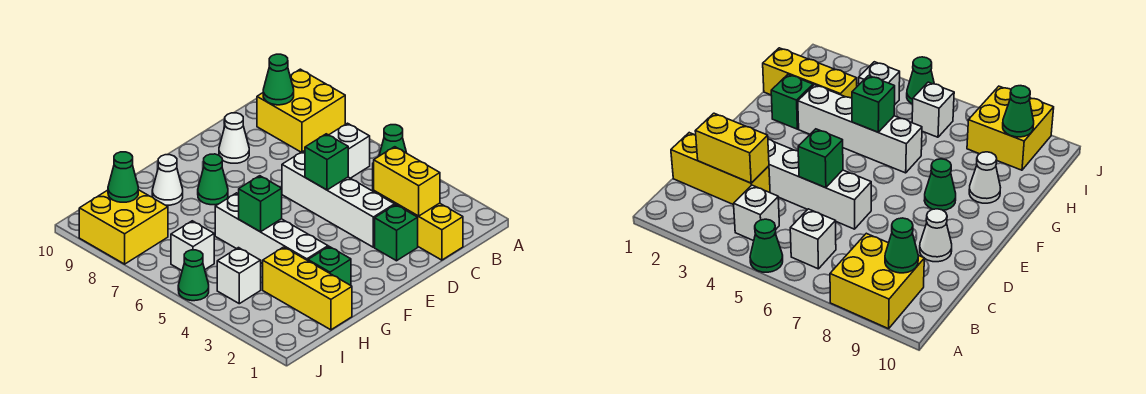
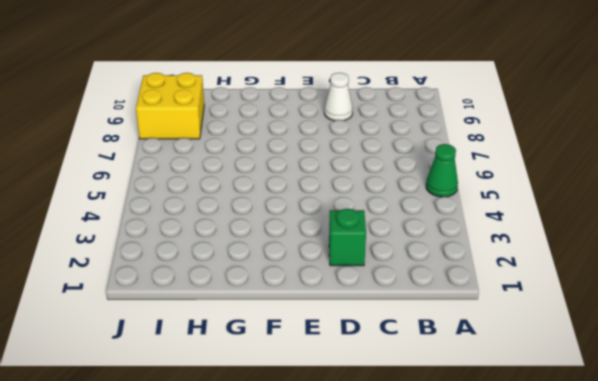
none -> yellow 2x2 brick [257,69,345,152]
none -> white 1x1 brick [734,185,779,241]
none -> white 1x1 brick [329,123,370,178]

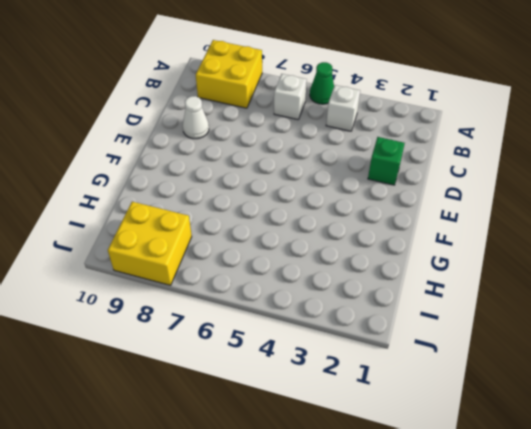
none -> yellow 1x3 brick [374,191,463,260]
none -> white 1x4 brick [282,151,395,247]
none -> green 1x1 cone [198,154,228,205]

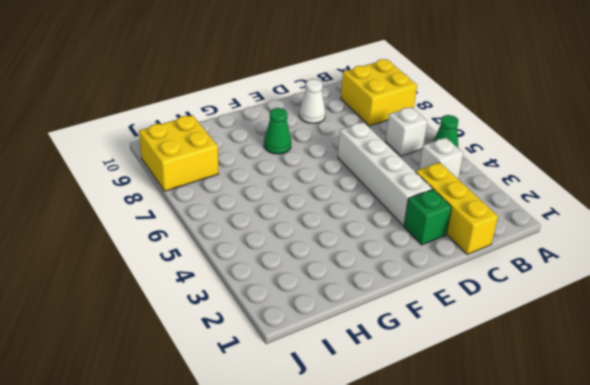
none -> green 1x1 brick [308,247,351,285]
none -> white 1x4 brick [215,193,328,264]
none -> white 1x1 cone [152,155,183,205]

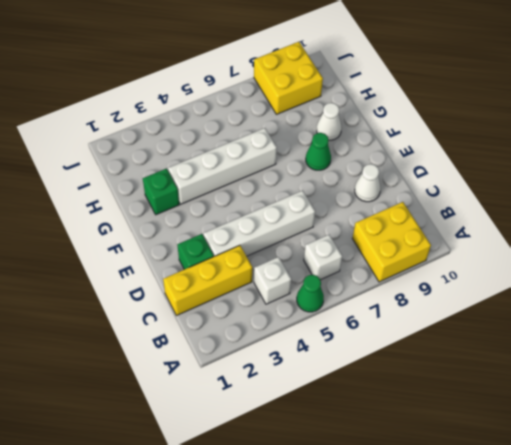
none -> yellow 1x3 brick [263,247,352,330]
none -> white 1x1 brick [217,248,261,304]
none -> white 1x1 brick [171,221,214,270]

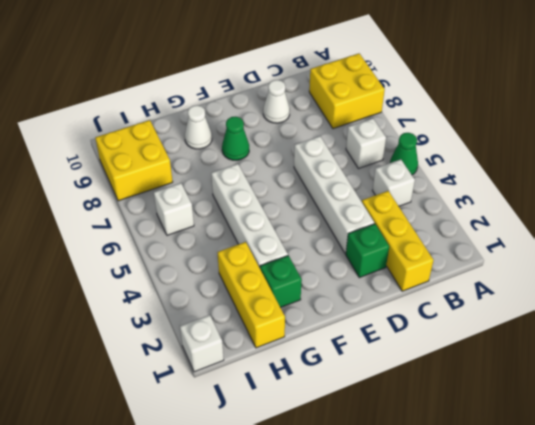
white 1x1 brick [180,315,224,372] -> white 1x1 brick moved to [217,248,261,304]
none -> green 1x1 cone [178,250,209,301]
none -> green 1x1 cone [263,54,294,105]
none -> yellow 1x2 brick [374,147,440,216]

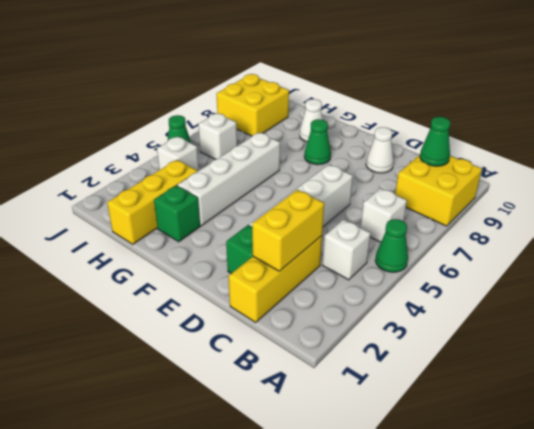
none -> green 1x1 brick [305,134,348,190]
none -> green 1x1 brick [239,176,282,232]
none -> green 1x1 cone [108,152,138,202]

